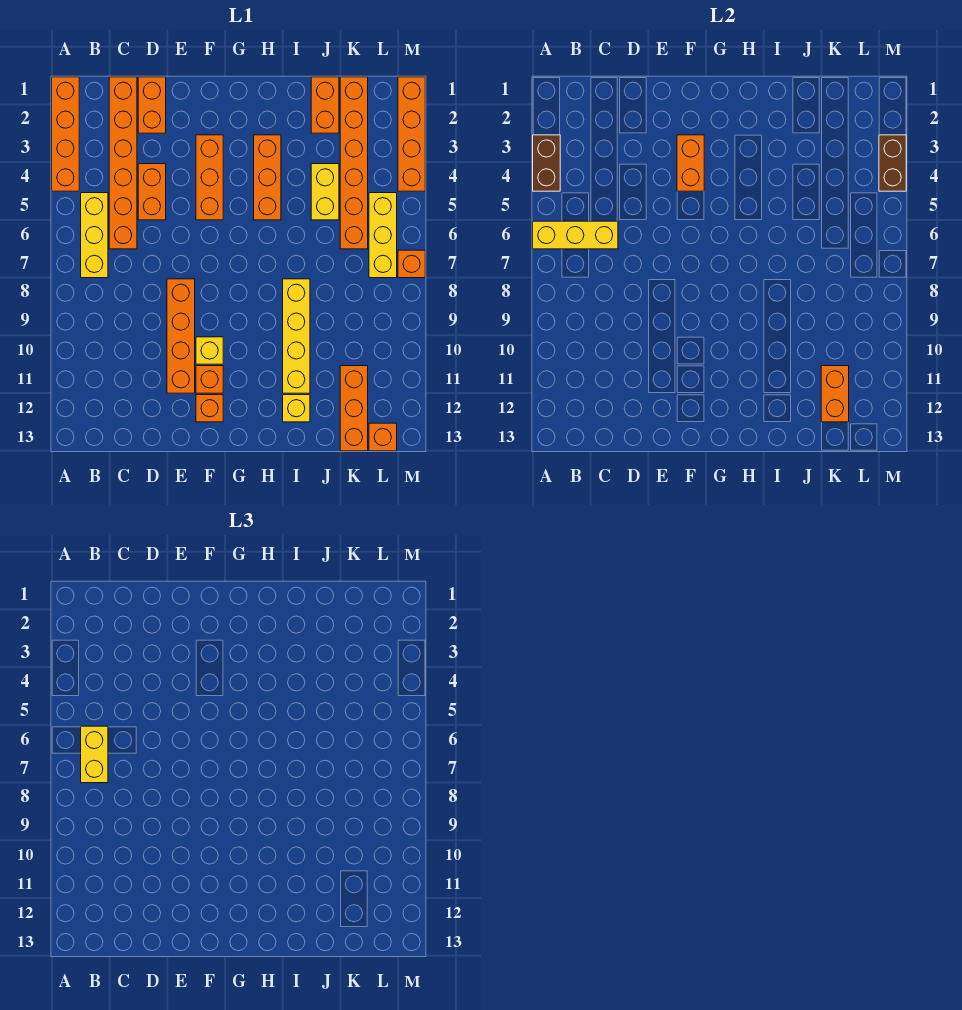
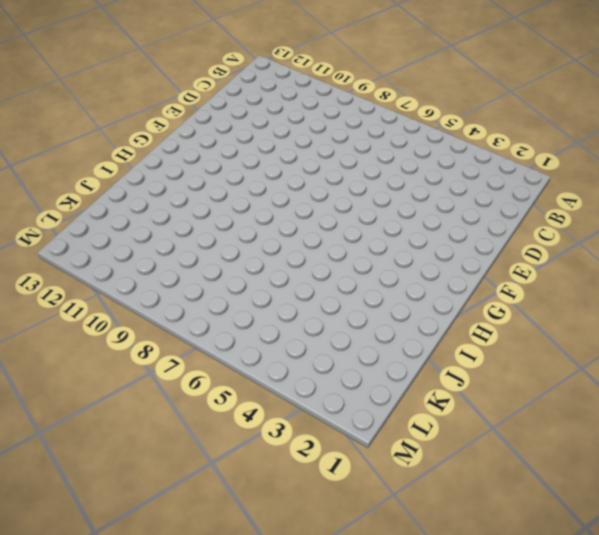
none -> orange 1x4 brick [52,77,79,191]
none -> yellow 1x3 brick [81,193,108,278]
none -> orange 1x6 brick [109,77,137,249]

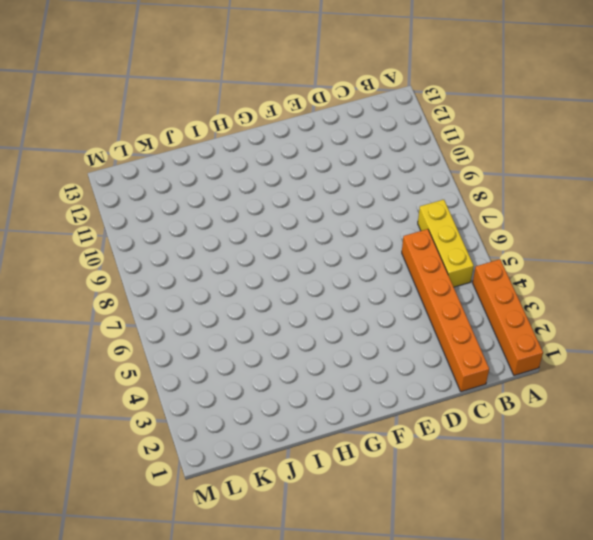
none -> orange 1x2 brick [138,77,166,133]
none -> orange 1x2 brick [138,164,166,220]
none -> orange 1x4 brick [167,279,195,393]

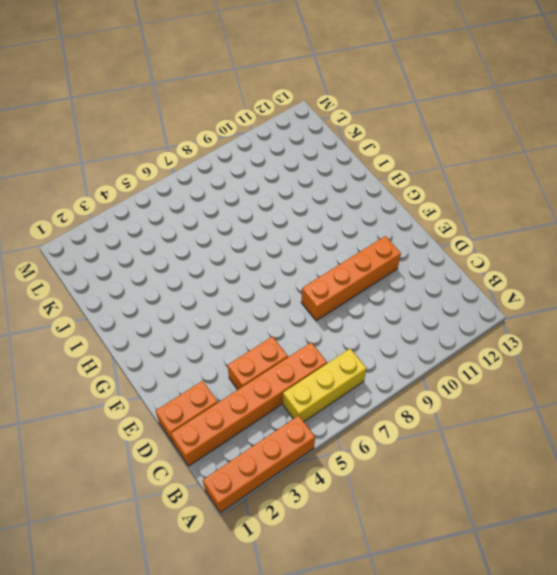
none -> orange 1x3 brick [196,135,223,220]
none -> yellow 1x1 brick [196,337,223,364]
none -> orange 1x1 brick [196,366,223,393]

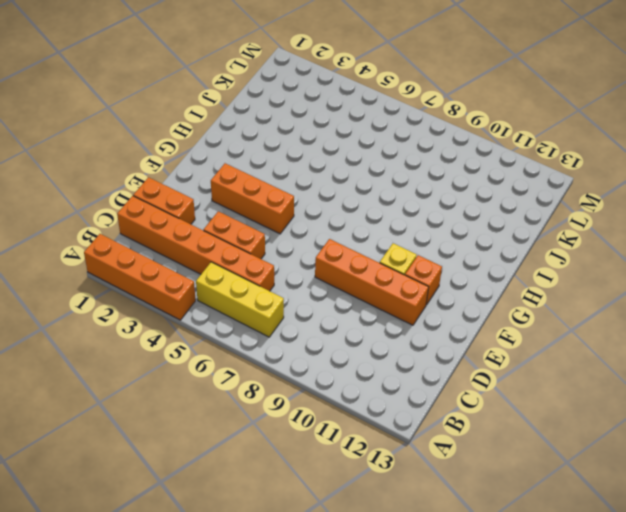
none -> orange 1x1 brick [196,395,223,422]
none -> orange 1x3 brick [254,135,281,220]
none -> yellow 1x4 brick [283,279,310,393]

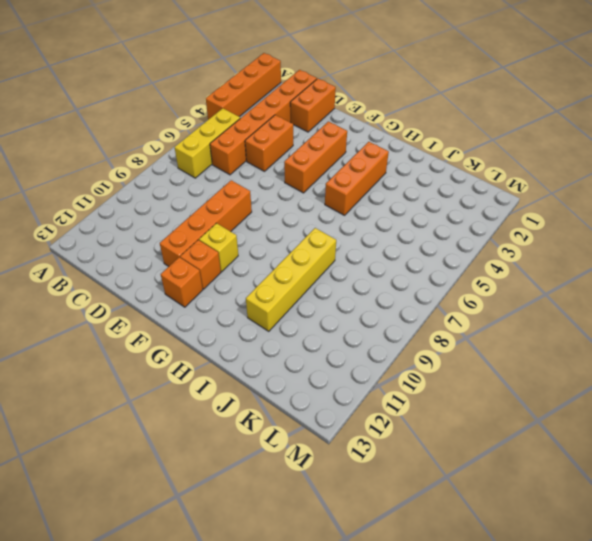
none -> yellow 1x1 brick [283,395,310,422]
none -> orange 1x2 brick [311,77,339,133]
none -> yellow 1x2 brick [311,164,339,220]

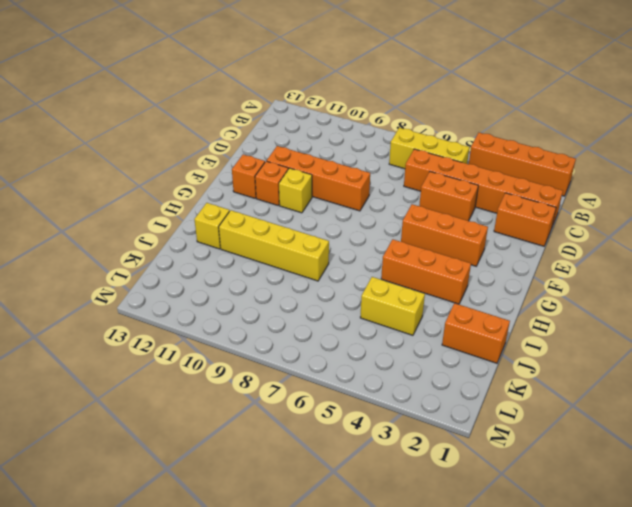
none -> orange 1x6 brick [340,77,368,249]
none -> orange 1x3 brick [340,366,368,451]
none -> yellow 1x3 brick [369,193,397,278]

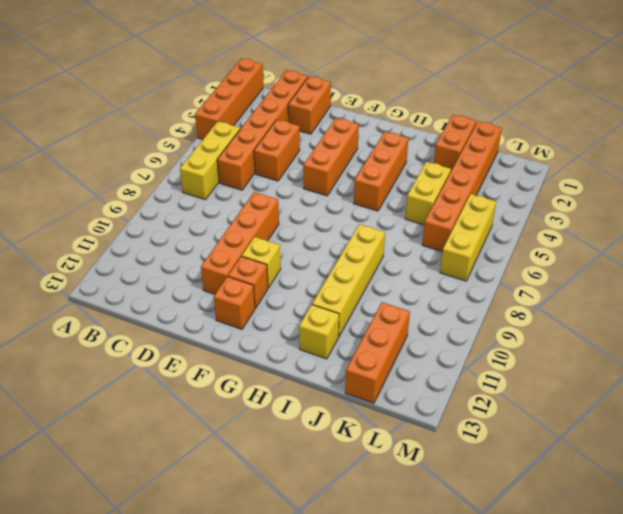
none -> orange 1x1 brick [369,423,397,451]
none -> orange 1x4 brick [398,77,425,191]
none -> orange 1x1 brick [398,250,425,278]

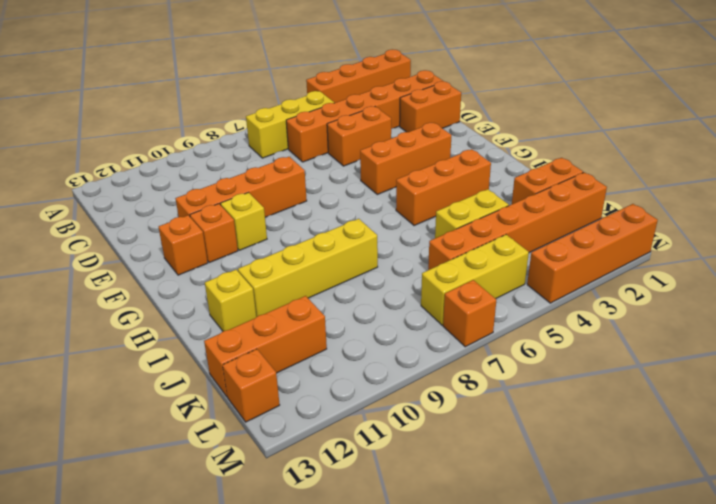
none -> brown 1x2 brick [533,135,560,191]
none -> yellow 1x3 brick [533,221,618,249]
none -> orange 1x2 brick [677,135,704,191]

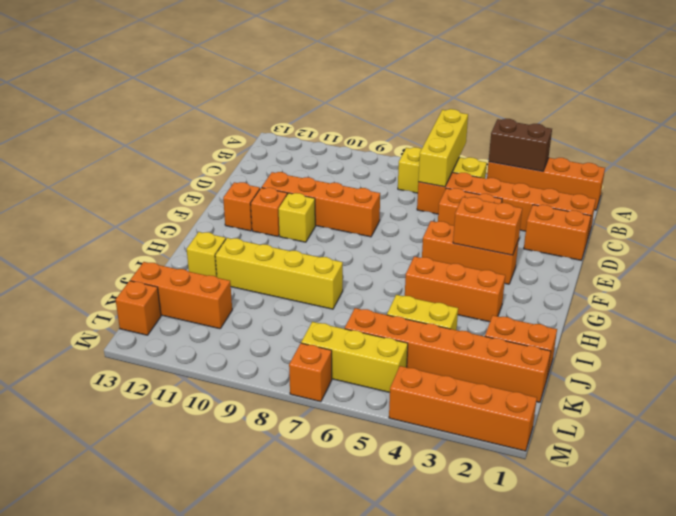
none -> orange 1x2 brick [821,366,849,422]
none -> brown 1x2 brick [879,135,906,191]
none -> yellow 1x2 brick [81,726,108,783]

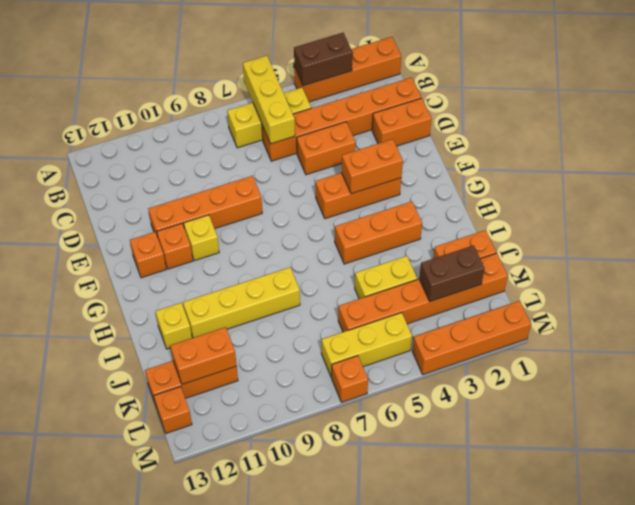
brown 1x2 brick [419,245,484,301] -> brown 1x2 brick moved to [879,135,906,191]
none -> yellow 1x2 brick [81,726,108,783]

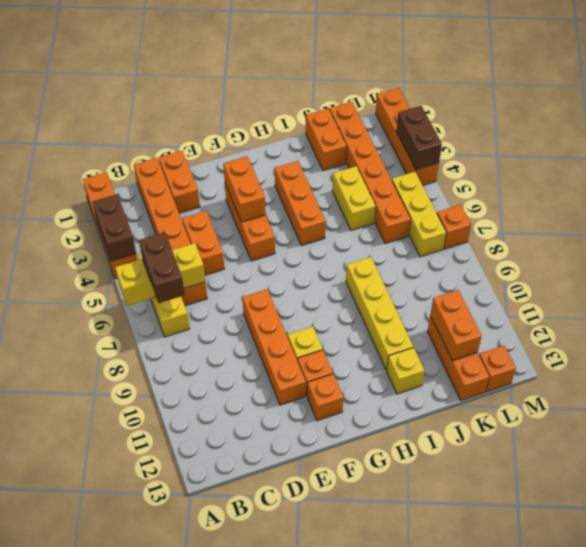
brown 1x2 brick [139,232,185,303] -> yellow 1x2 brick [81,726,108,783]

